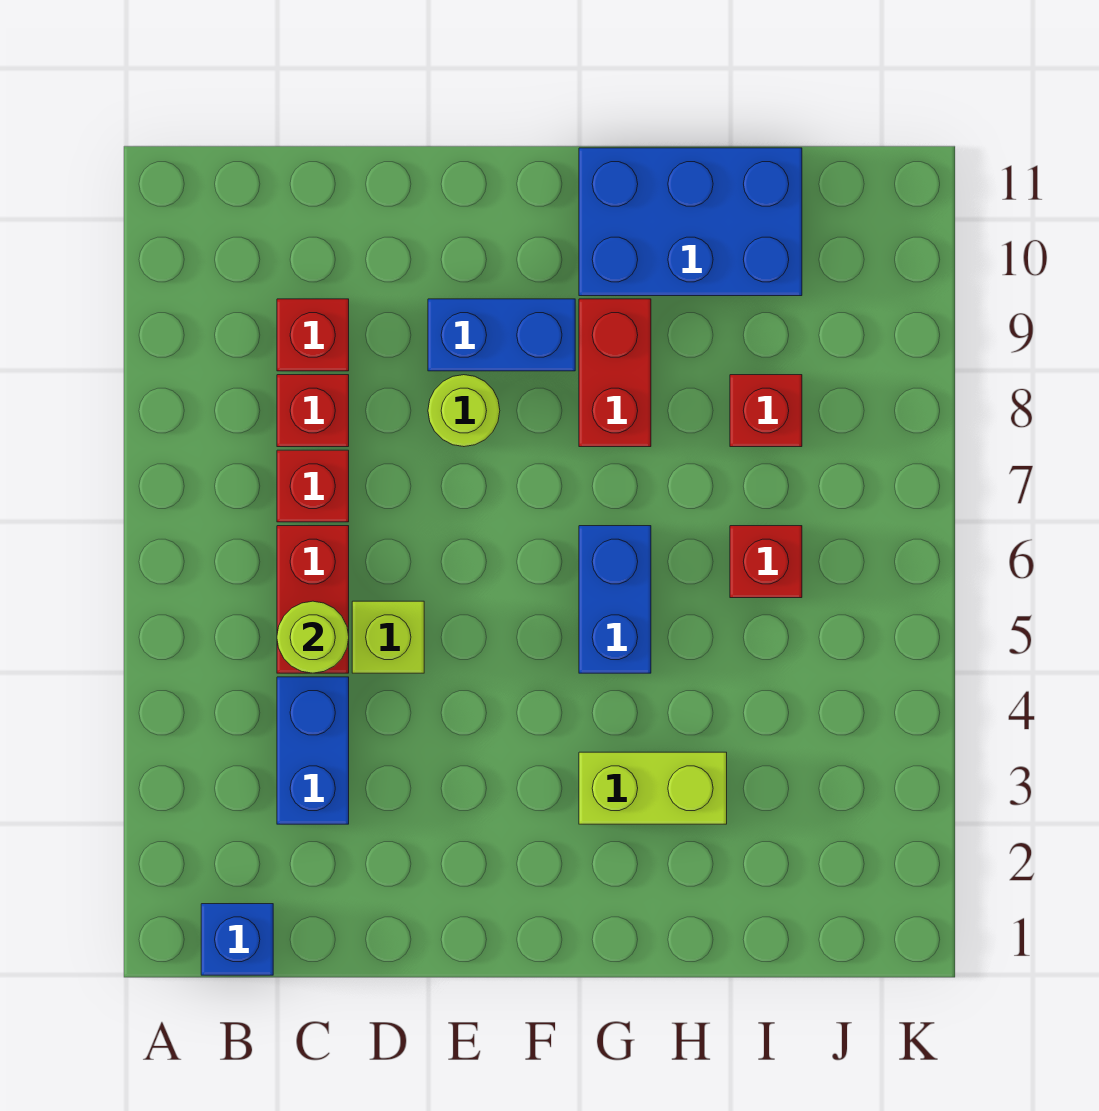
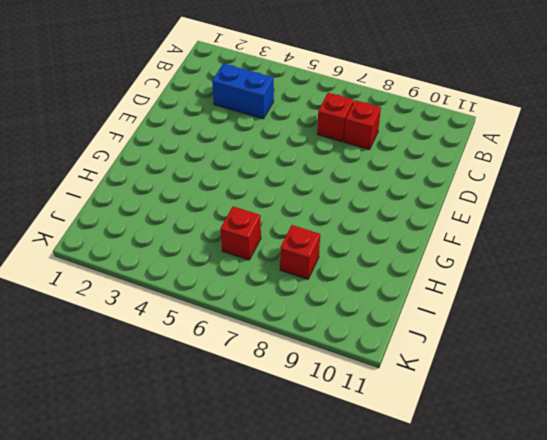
none -> blue 1x1 brick [201,904,273,975]
none -> red 1x2 brick [277,526,349,673]
none -> red 1x1 brick [277,299,349,371]

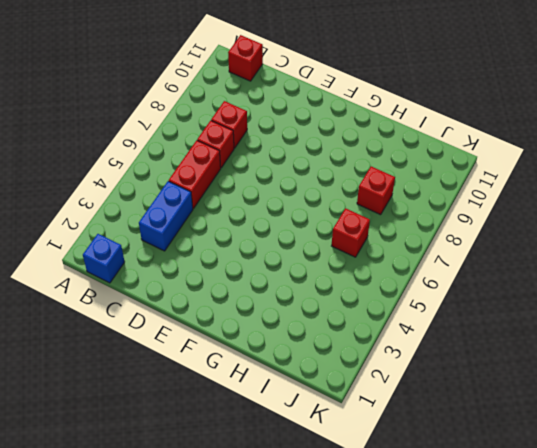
red 1x1 brick [228,35,263,81] -> red 1x1 brick moved to [277,299,349,371]
none -> lime 1x1 brick [352,601,424,673]
none -> lime 1x1 round brick [428,375,500,447]
none -> blue 1x2 brick [428,299,575,371]

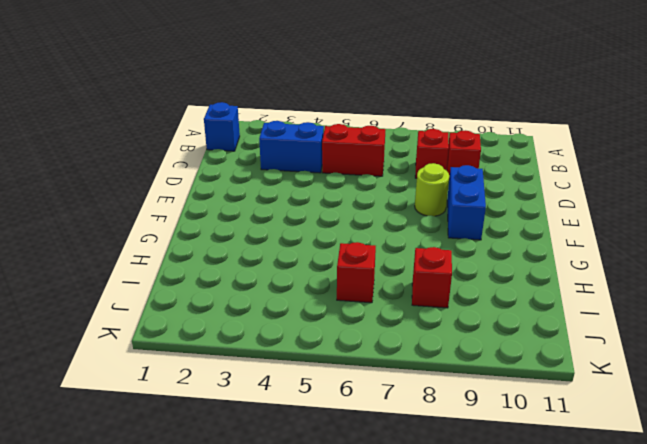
none -> red 1x1 brick [277,450,349,522]
none -> lime 1x1 brick [352,601,424,673]
none -> lime 1x2 brick [579,752,727,824]

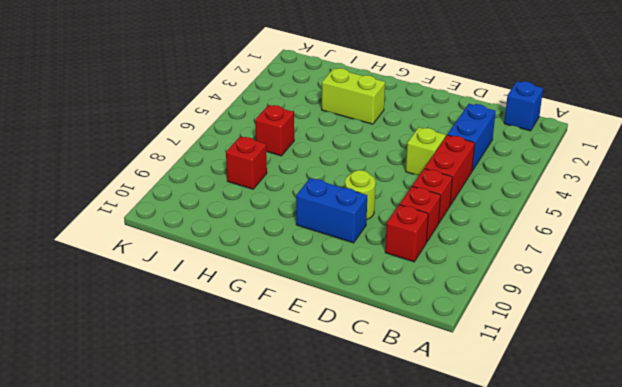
none -> blue 1x2 brick [579,526,651,673]
none -> red 1x2 brick [579,299,651,447]
none -> blue 2x3 brick [579,148,802,296]

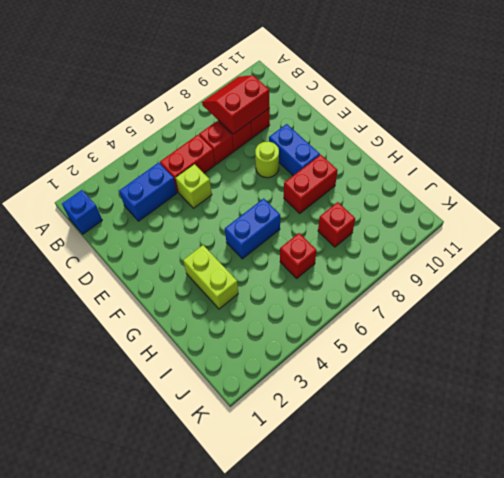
red 2x2 slope [202,75,270,134] -> none
none -> blue 2x3 brick [579,148,802,296]
none -> lime 1x1 round brick [277,601,349,673]

